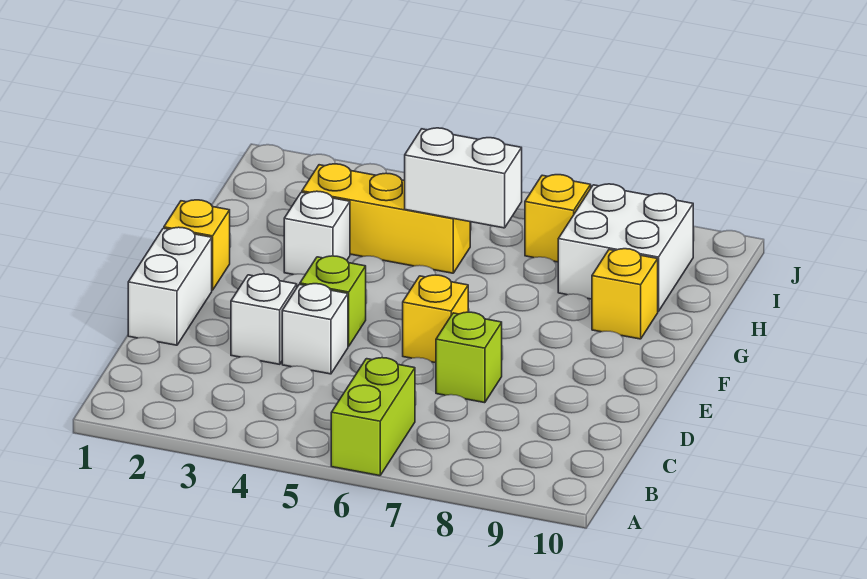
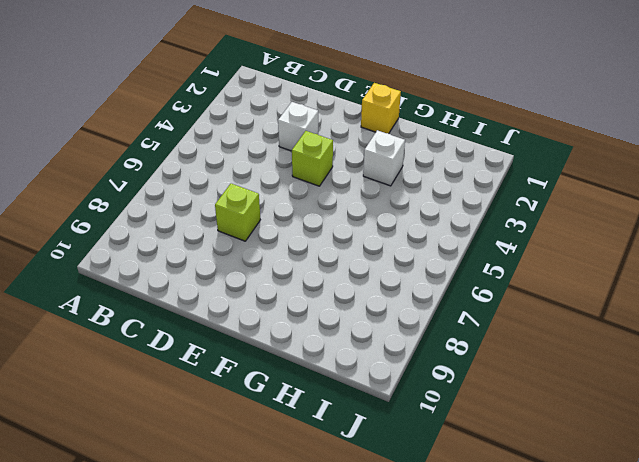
none -> lime 1x2 brick [331,358,415,476]
none -> white 1x2 brick [128,227,212,345]
none -> white 1x1 brick [282,284,348,374]

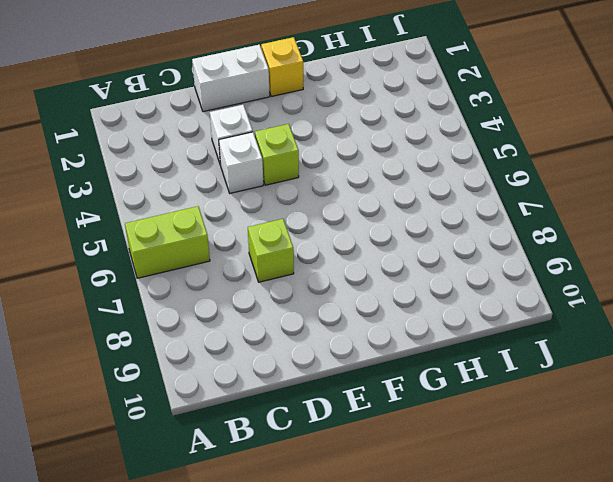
none -> yellow 1x1 brick [403,275,468,363]
none -> white 1x1 brick [284,191,350,274]
none -> yellow 1x1 brick [592,249,658,339]

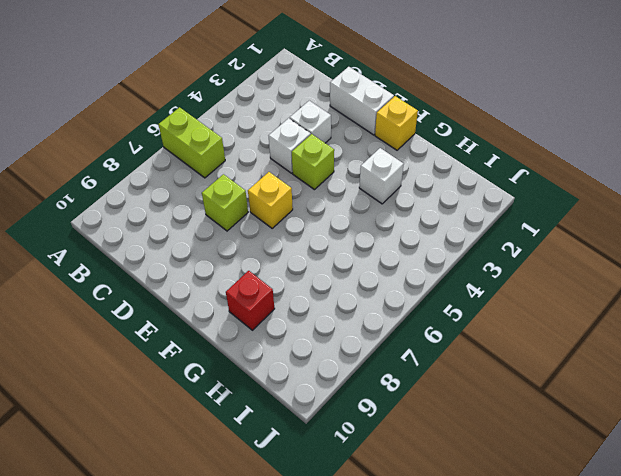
red 1x1 brick [226,271,275,330] -> yellow 1x1 brick [592,249,658,339]
none -> yellow 1x3 brick [302,164,470,273]
none -> white 2x2 brick [558,184,693,311]
none -> yellow 1x1 brick [525,175,591,262]

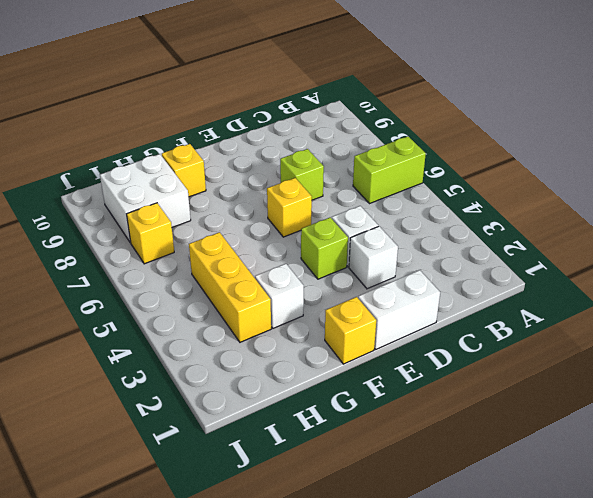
none -> white 1x2 brick [405,128,522,228]

